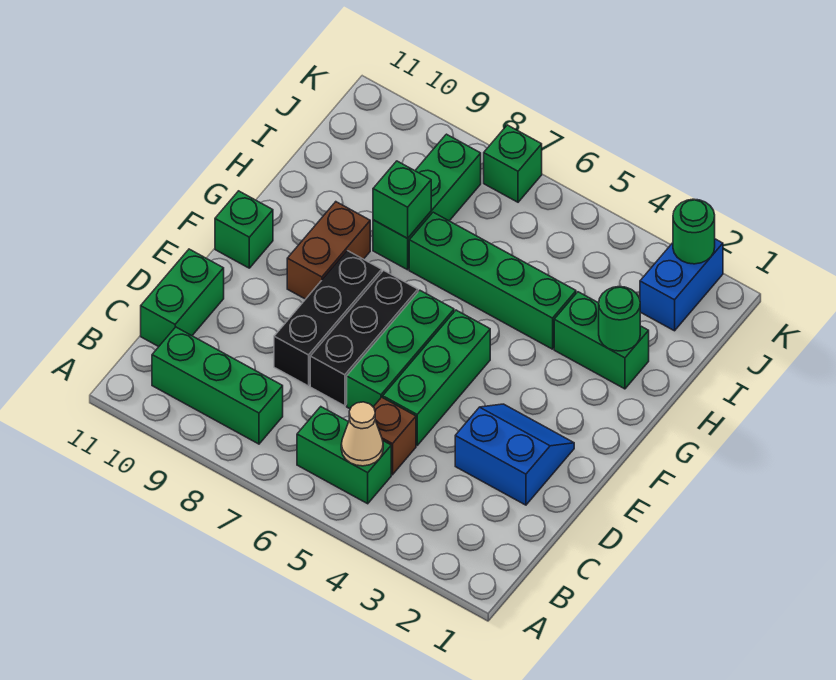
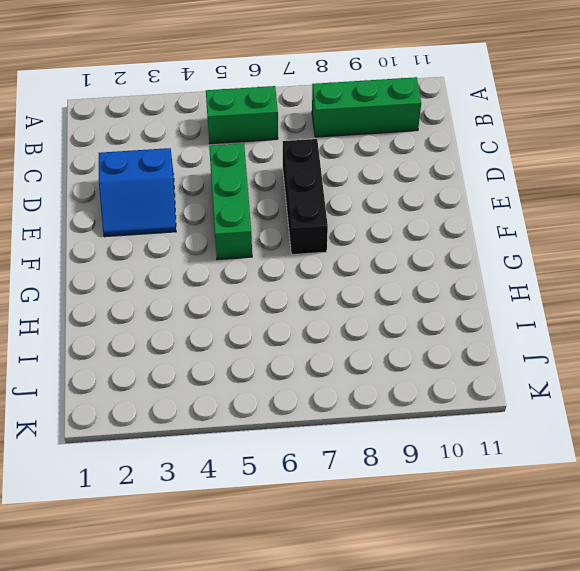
none -> brown 1x1 brick [374,397,416,475]
none -> green 1x2 brick [141,249,224,347]
none -> green 1x3 brick [347,290,454,409]

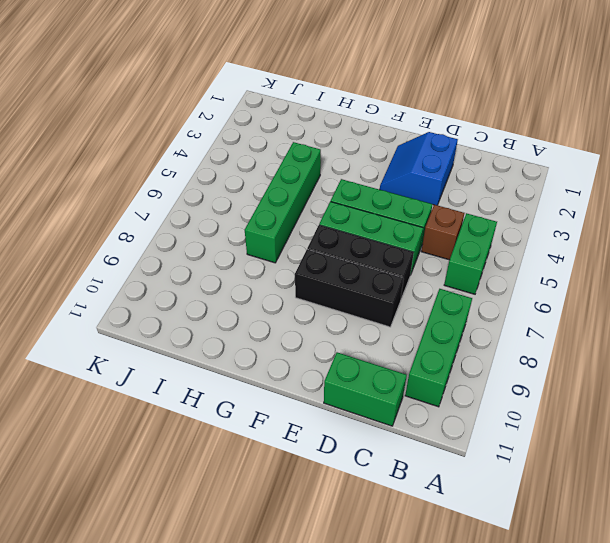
none -> brown 1x2 brick [287,202,370,299]
none -> green 1x1 brick [215,191,273,268]
none -> green 1x2 brick [554,292,649,389]

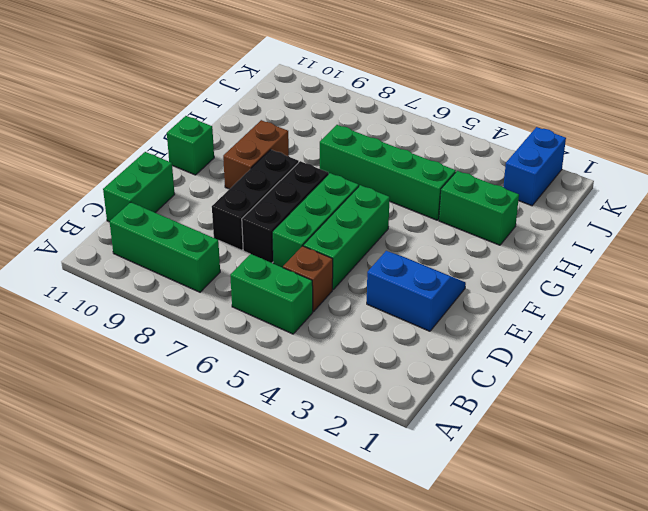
none -> green 1x3 brick [373,134,481,270]
none -> green 1x1 brick [484,125,542,202]
none -> tan 1x1 cone [341,402,383,466]

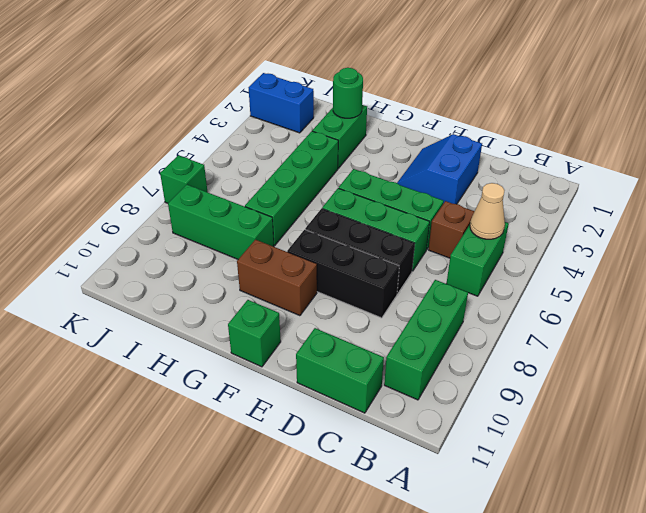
none -> green 1x1 brick [373,161,431,238]
none -> green 1x1 round brick [673,199,715,264]

